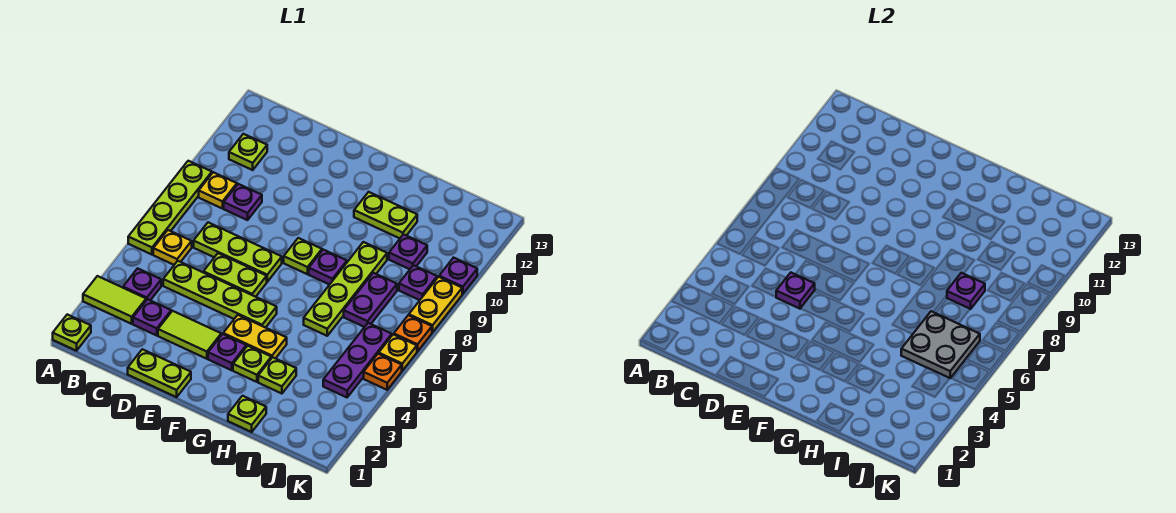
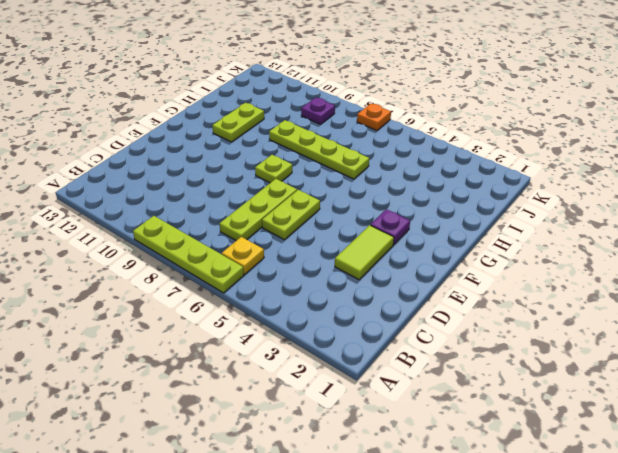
none -> lime 1x1 plate [53,315,91,351]
none -> lime 1x2 tile [83,276,146,324]
none -> purple 1x1 plate [123,268,161,300]
none -> yellow 1x1 plate [199,172,237,209]

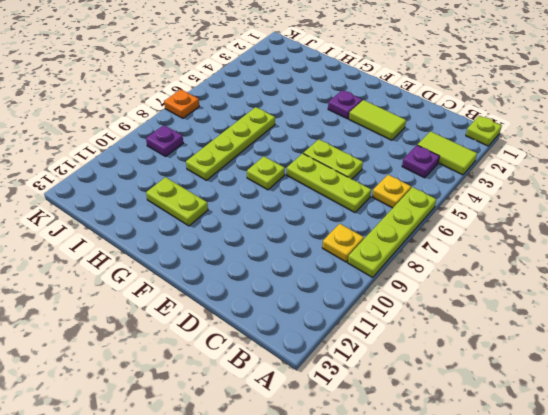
none -> lime 1x1 plate [229,134,267,170]
none -> purple 1x1 plate [133,299,171,336]
none -> lime 1x4 plate [163,261,277,328]
none -> purple 1x1 plate [224,184,262,220]

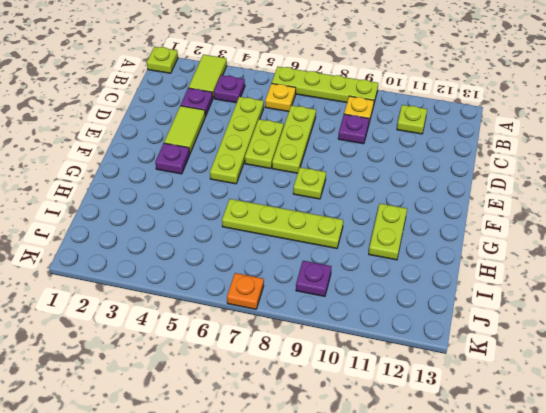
none -> lime 1x2 plate [128,349,191,397]
none -> yellow 1x2 plate [223,315,287,359]
none -> lime 1x1 plate [233,346,271,382]
none -> purple 1x1 plate [309,250,347,285]

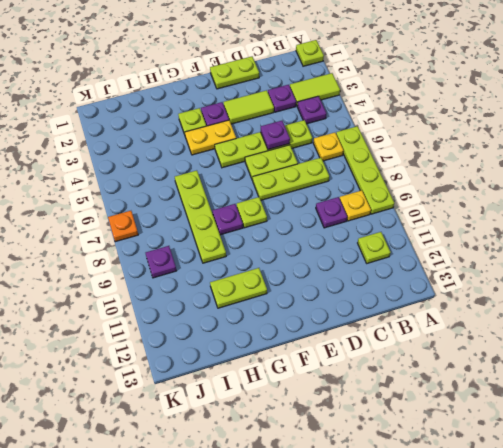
none -> lime 1x1 plate [228,396,266,432]
none -> lime 1x1 plate [258,357,296,394]
none -> purple 1x2 plate [344,273,397,327]
none -> purple 1x1 plate [389,234,427,269]

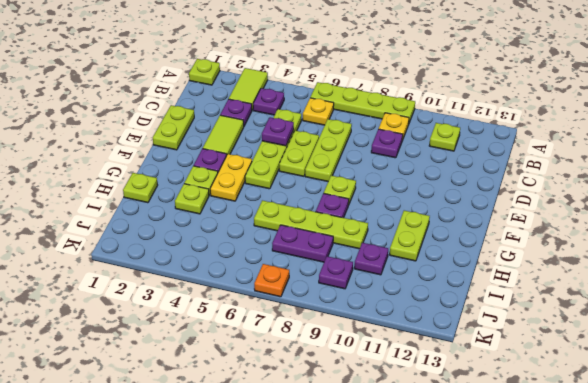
none -> purple 1x3 plate [323,323,392,397]
none -> orange 1x1 plate [364,354,402,390]
none -> yellow 1x1 plate [379,334,417,371]
none -> yellow 1x2 plate [409,277,462,332]

